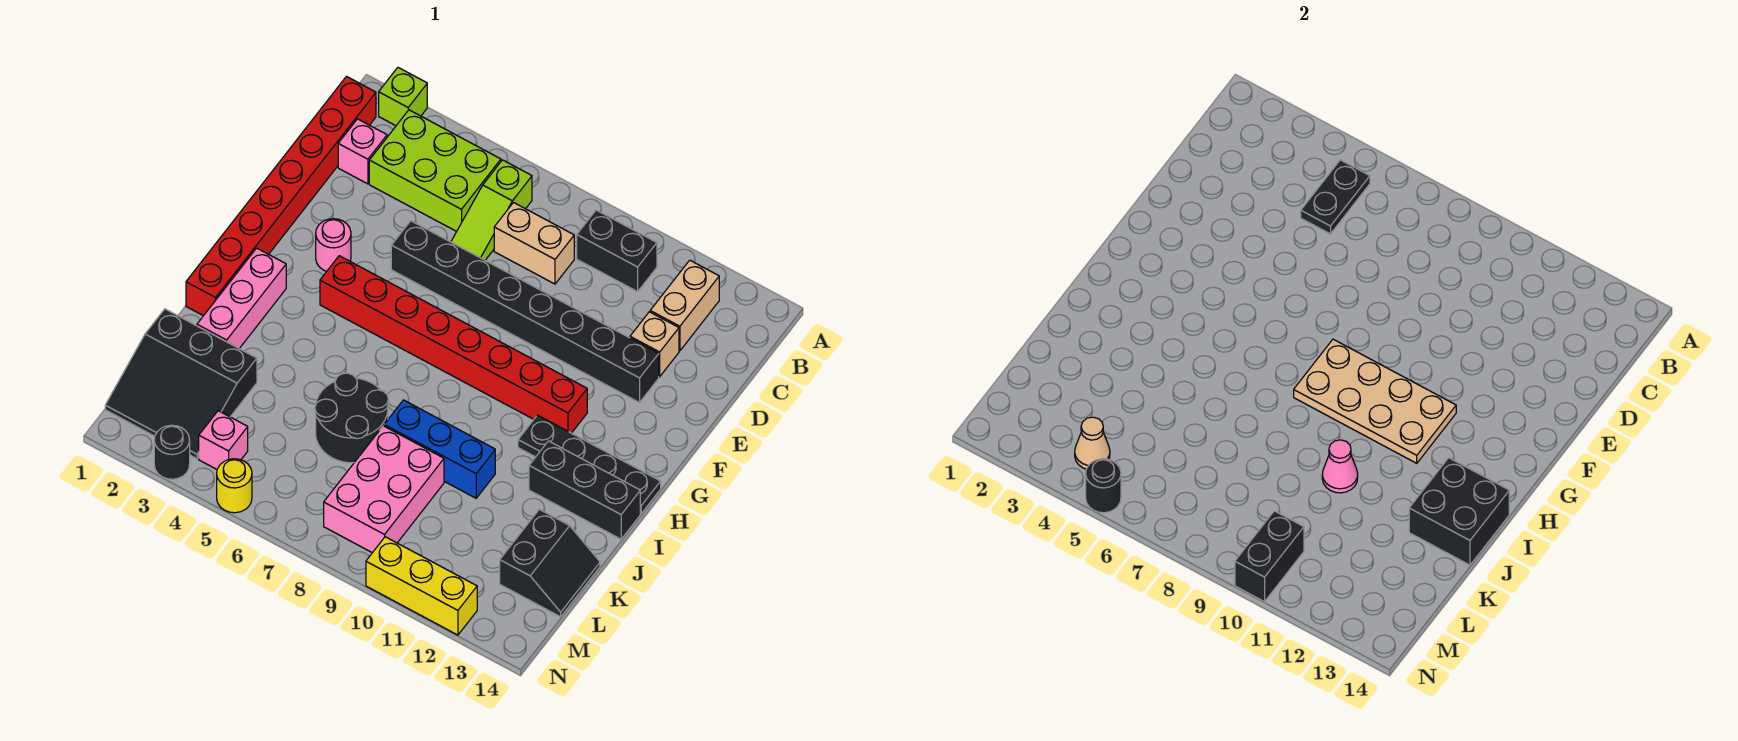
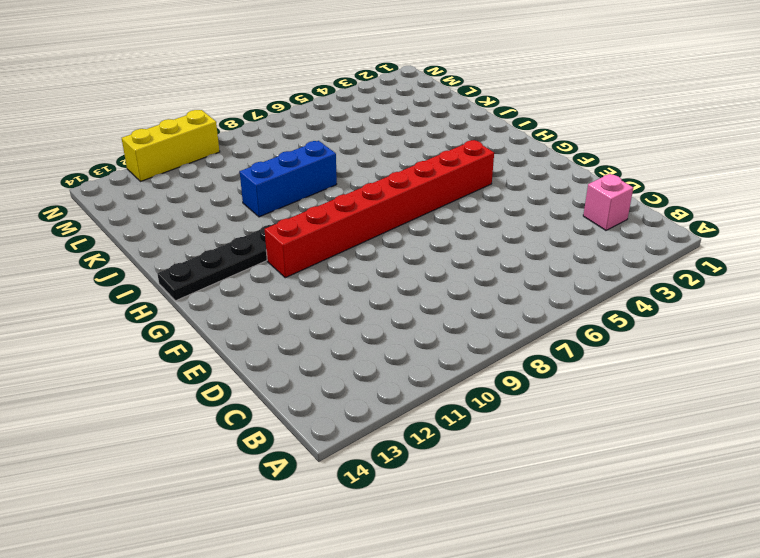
none -> lime 1x1 brick [379,68,427,126]
none -> red 1x8 brick [186,77,376,316]
none -> lime 2x3 brick [369,110,501,232]
none -> lime 1x3 slope [451,160,532,260]

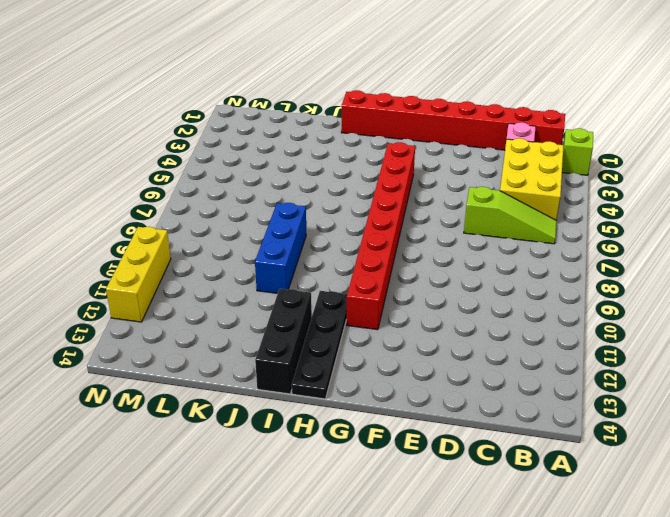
yellow 2x3 brick [500,138,563,221] -> lime 2x3 brick [369,110,501,232]
lime 1x3 slope [464,187,557,244] -> lime 1x3 slope turned to [451,160,532,260]
none -> black 1x2 brick [577,210,657,292]
none -> tan 1x2 brick [650,260,719,351]
none -> tan 1x2 brick [494,203,574,284]
none -> tan 1x1 brick [630,312,679,377]

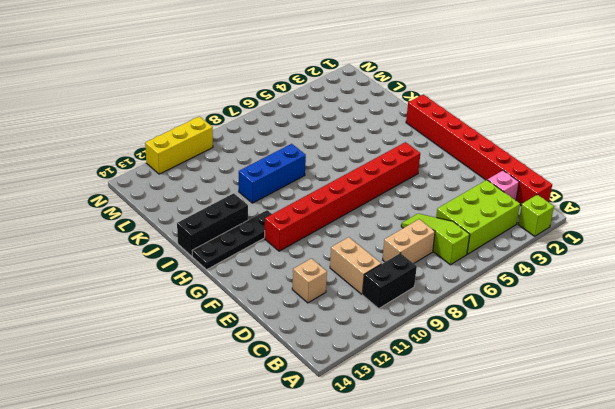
tan 1x2 brick [330,237,381,294] -> tan 1x2 brick moved to [650,260,719,351]
none -> black 1x8 brick [391,221,659,403]
none -> pink 1x1 round brick [316,219,351,271]
none -> pink 1x3 brick [197,248,286,348]
none -> black 2x2 round brick [315,373,389,463]

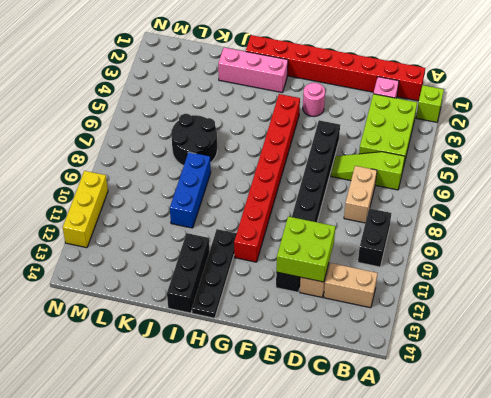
lime 2x2 brick [276,217,335,282] -> none
none -> black 3x3 slope [105,309,257,459]
none -> pink 2x3 brick [324,426,444,553]
none -> black 2x2 slope [500,509,600,617]
none -> pink 1x1 brick [199,411,248,469]

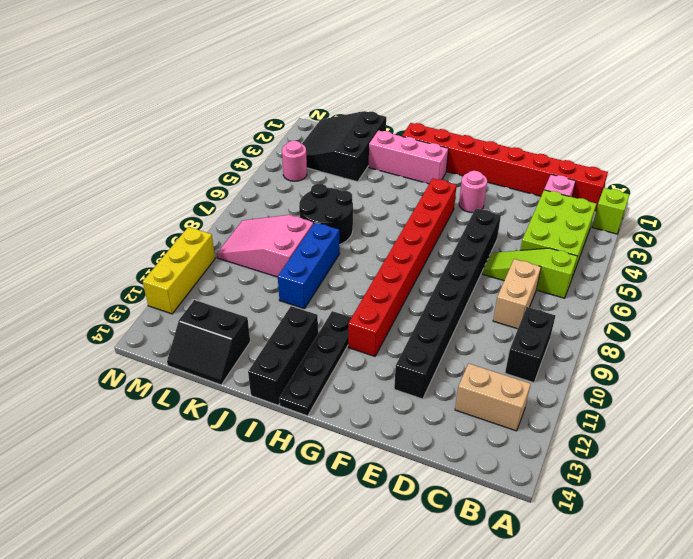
pink 2x3 slope [217,215,314,277] -> pink 2x3 brick [324,426,444,553]
pink 1x1 round brick [282,141,307,181] -> pink 1x1 brick [199,411,248,469]
none -> tan 1x1 brick [630,312,679,377]
none -> black 1x1 round brick [154,425,190,479]
none -> yellow 1x1 round brick [217,459,252,513]
none -> black 1x2 plate [1301,160,1370,234]

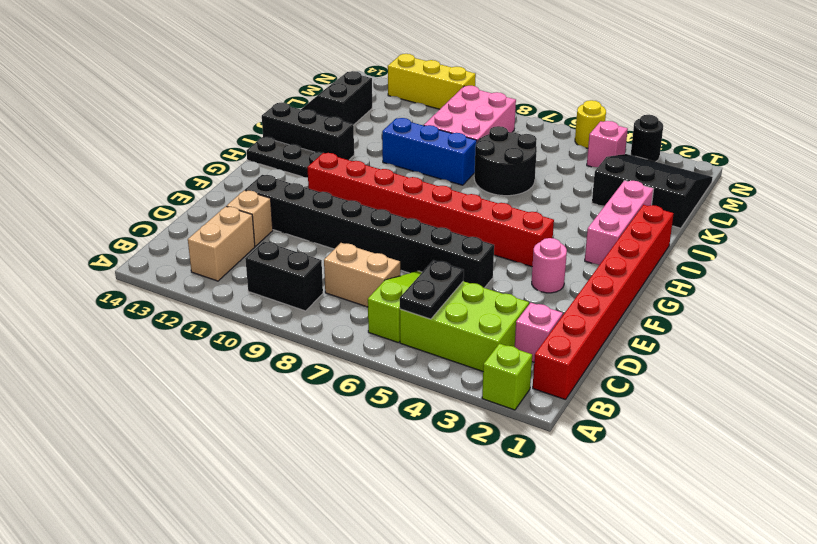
none -> tan 2x4 plate [1294,339,1456,463]
none -> black 2x2 brick [1409,458,1509,565]
none -> pink 1x1 cone [1322,440,1358,493]
none -> tan 1x1 cone [1075,417,1110,469]

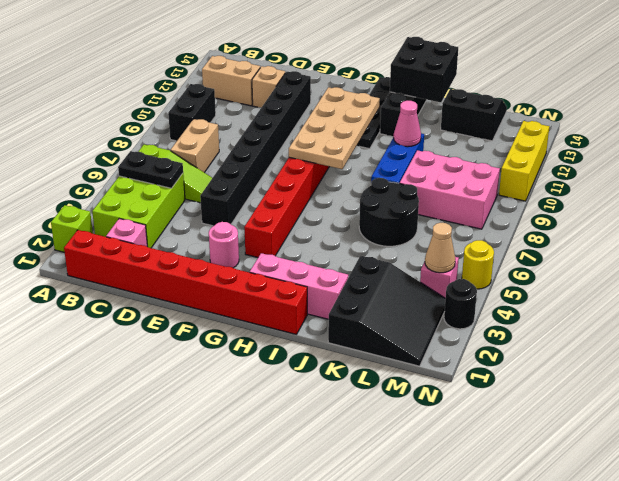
none -> black 1x2 brick [1235,511,1304,602]
none -> black 1x1 round brick [1086,459,1121,513]

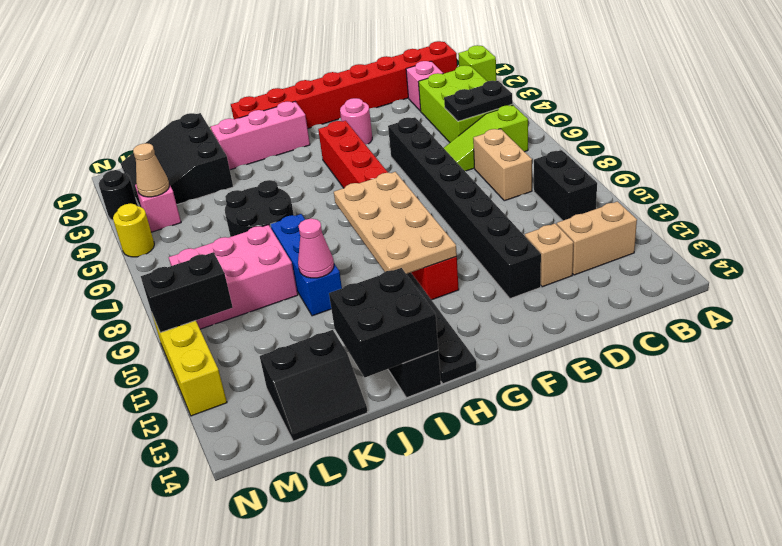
none -> black 1x1 round brick [1086,459,1121,513]

